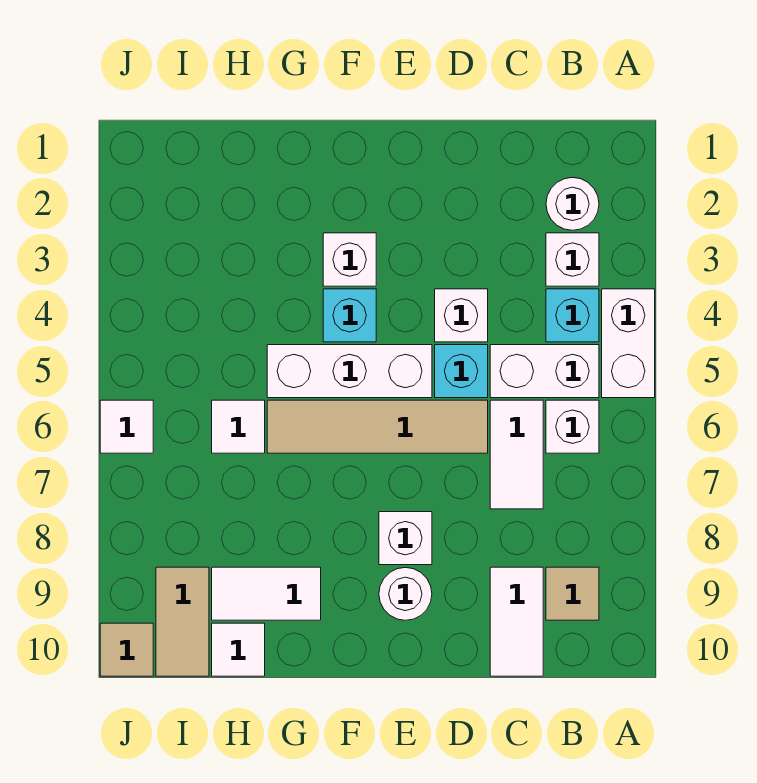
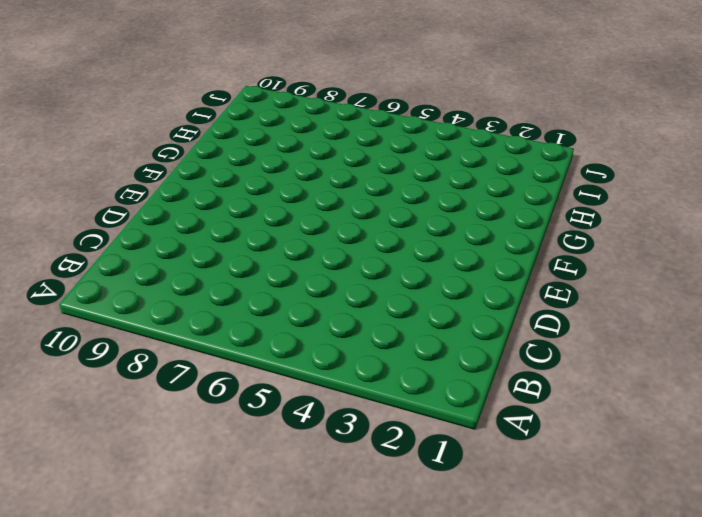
none -> white 1x2 brick [602,289,655,398]
none -> white 1x1 round brick [546,177,599,230]
none -> white 1x1 brick [546,233,599,286]

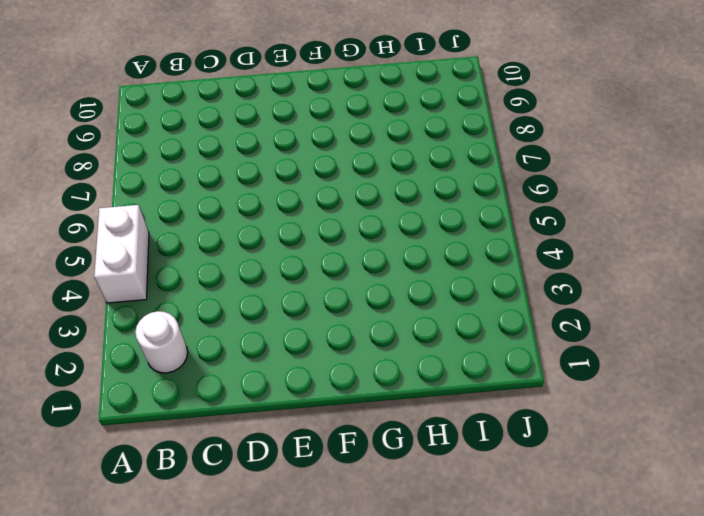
none -> white 1x1 brick [546,233,599,286]
none -> cyan 1x1 brick [546,289,599,342]
none -> white 1x2 brick [490,345,599,398]

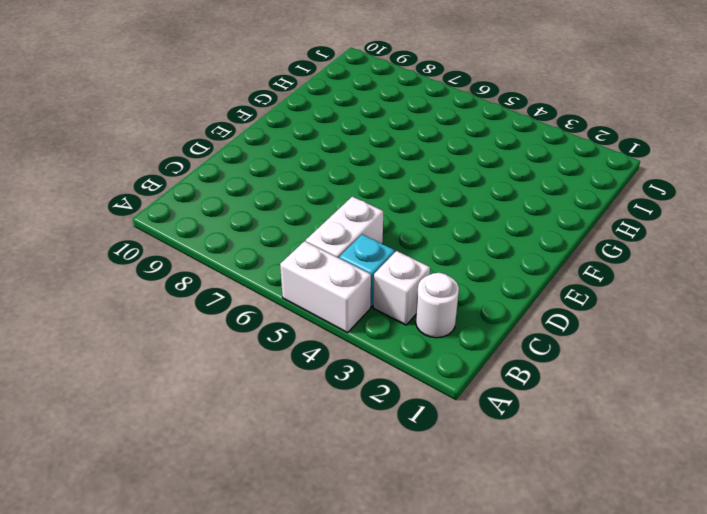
none -> white 1x1 brick [546,400,599,453]
none -> tan 1x1 tile [546,567,599,620]
none -> white 1x2 tile [490,400,543,509]

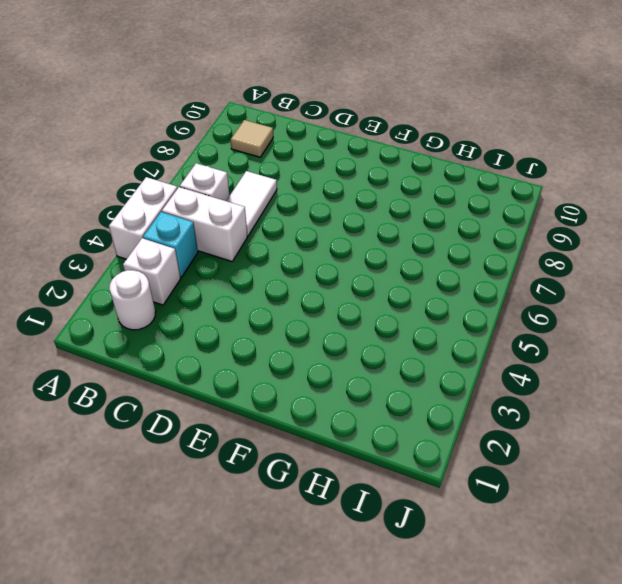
none -> white 1x2 tile [490,567,543,676]
none -> white 1x1 brick [435,289,488,342]
none -> cyan 1x1 brick [435,345,488,398]

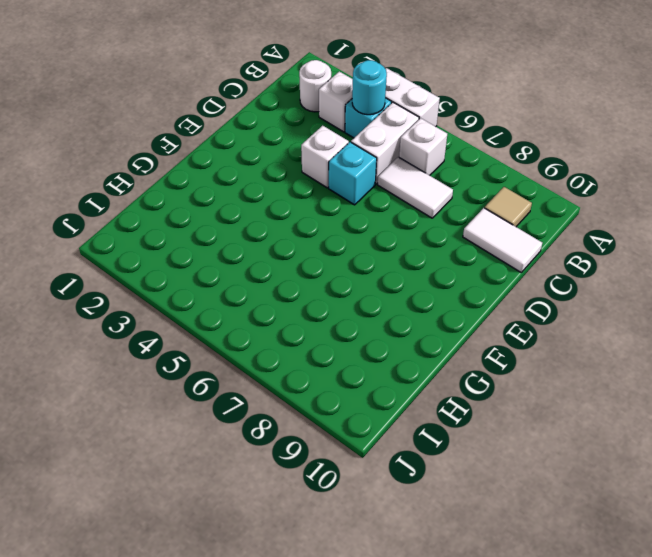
cyan 1x1 round brick [352,60,387,115] -> none
none -> tan 1x4 tile [267,400,488,453]
none -> white 1x3 brick [267,345,432,398]
none -> white 1x1 brick [379,512,432,565]

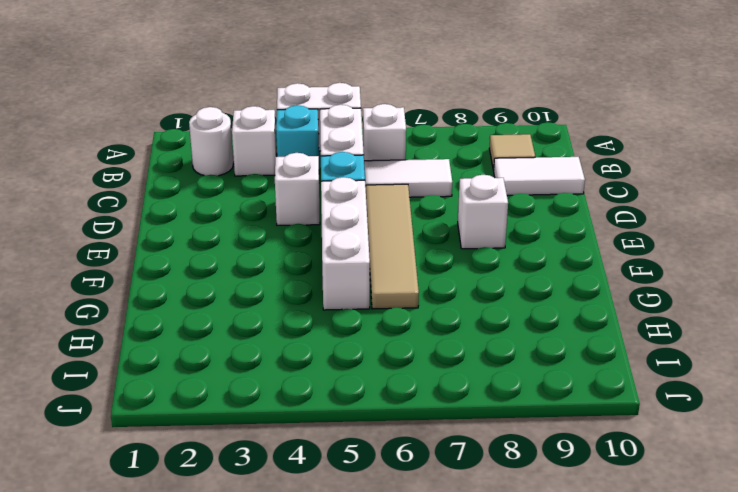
none -> white 1x1 round brick [379,567,432,620]
none -> white 1x1 brick [323,233,376,286]
none -> cyan 1x1 brick [323,289,376,342]

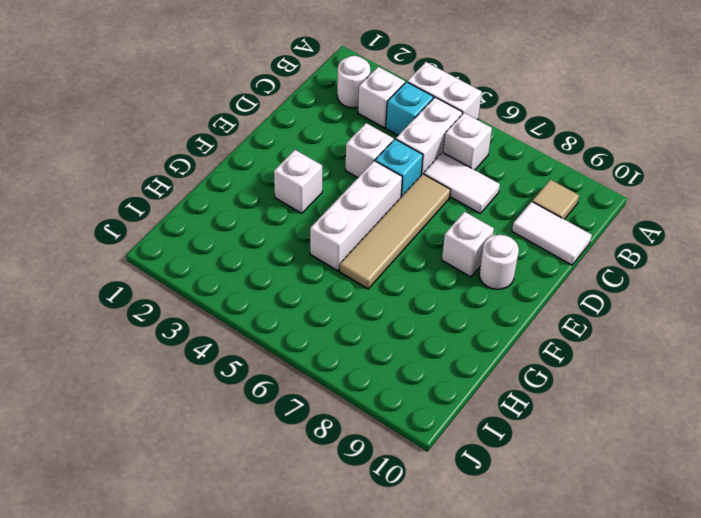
none -> cyan 1x1 brick [323,289,376,342]
none -> white 1x2 tile [212,567,321,620]
none -> white 1x1 tile [212,400,265,453]

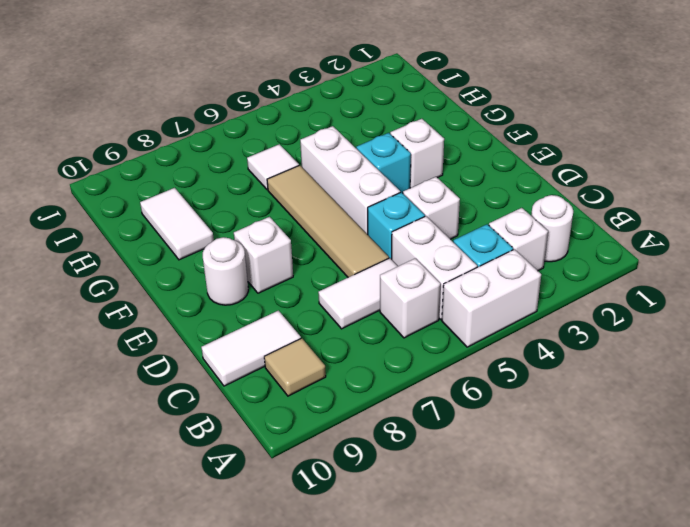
none -> white 1x1 tile [212,623,265,676]
none -> tan 1x2 tile [156,567,209,676]
none -> white 1x1 tile [100,400,153,453]

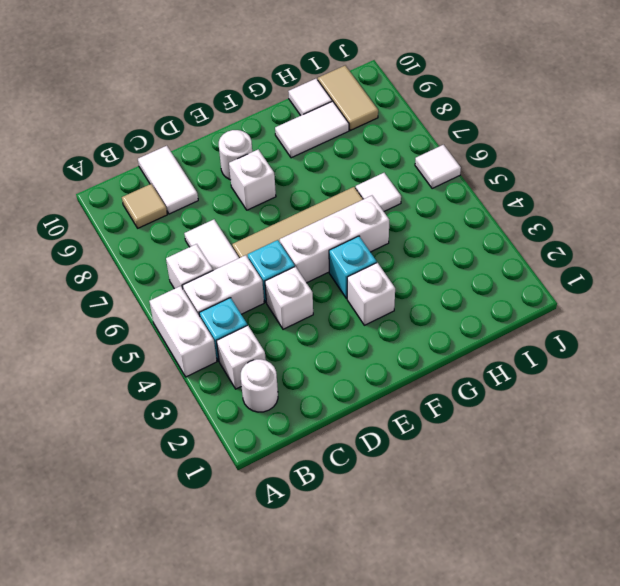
none -> tan 1x1 tile [100,623,153,676]

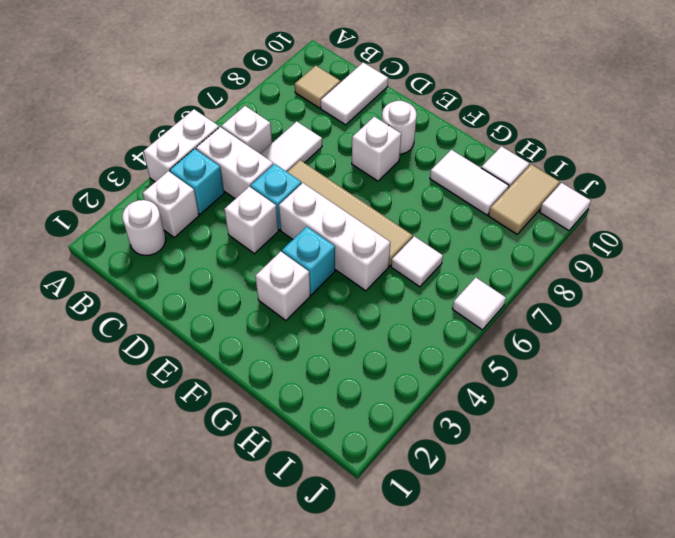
white 1x1 tile [540,183,591,231] -> tan 1x1 tile [100,623,153,676]

